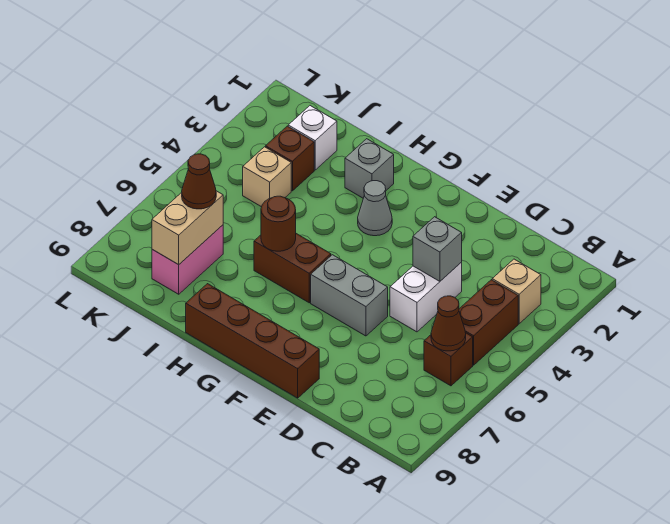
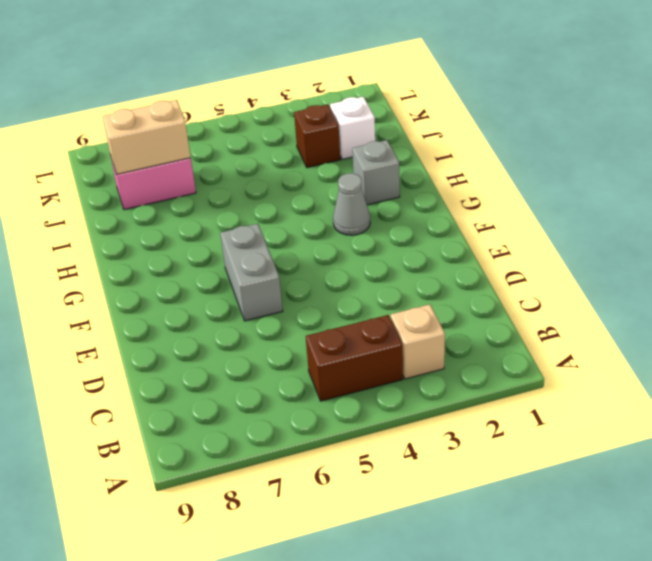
none -> brown 1x1 brick [424,333,473,386]
none -> white 1x2 brick [390,263,462,332]
none -> brown 1x4 brick [186,284,319,398]

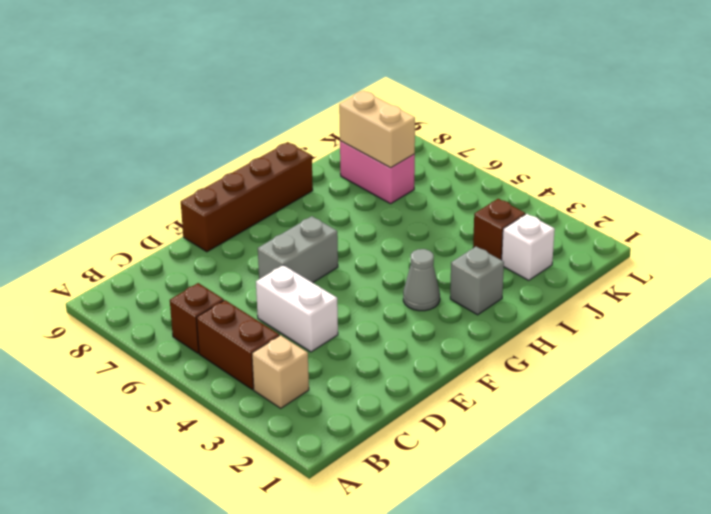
none -> brown 1x2 brick [254,234,331,303]
none -> tan 1x1 brick [243,147,291,207]
none -> brown 1x1 cone [431,296,466,351]

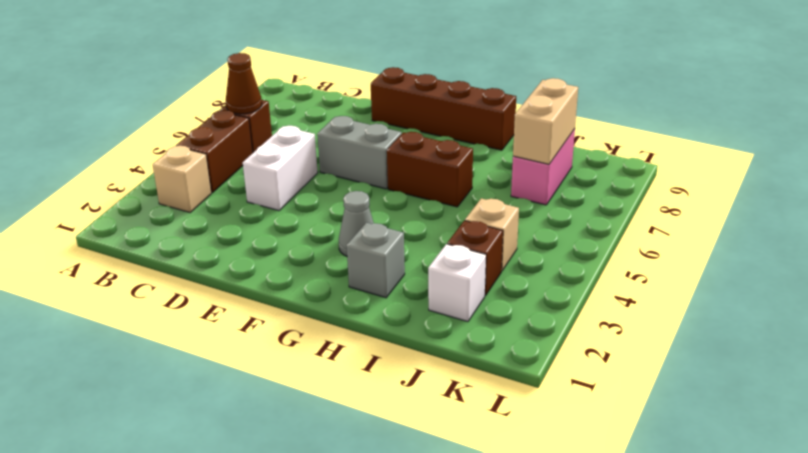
none -> grey 1x1 brick [413,217,462,281]
none -> brown 1x1 round brick [261,196,296,251]
none -> brown 1x1 cone [182,154,216,209]

